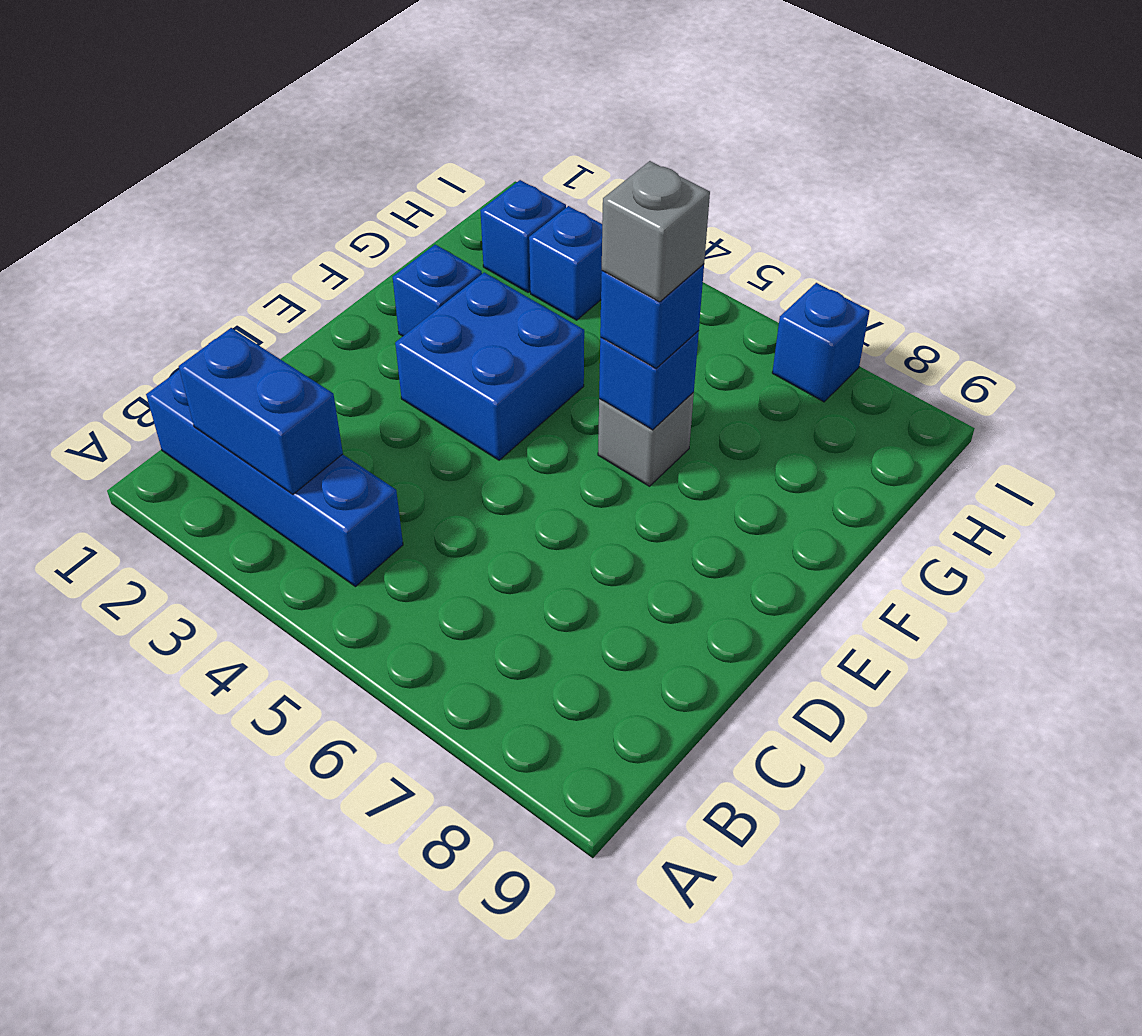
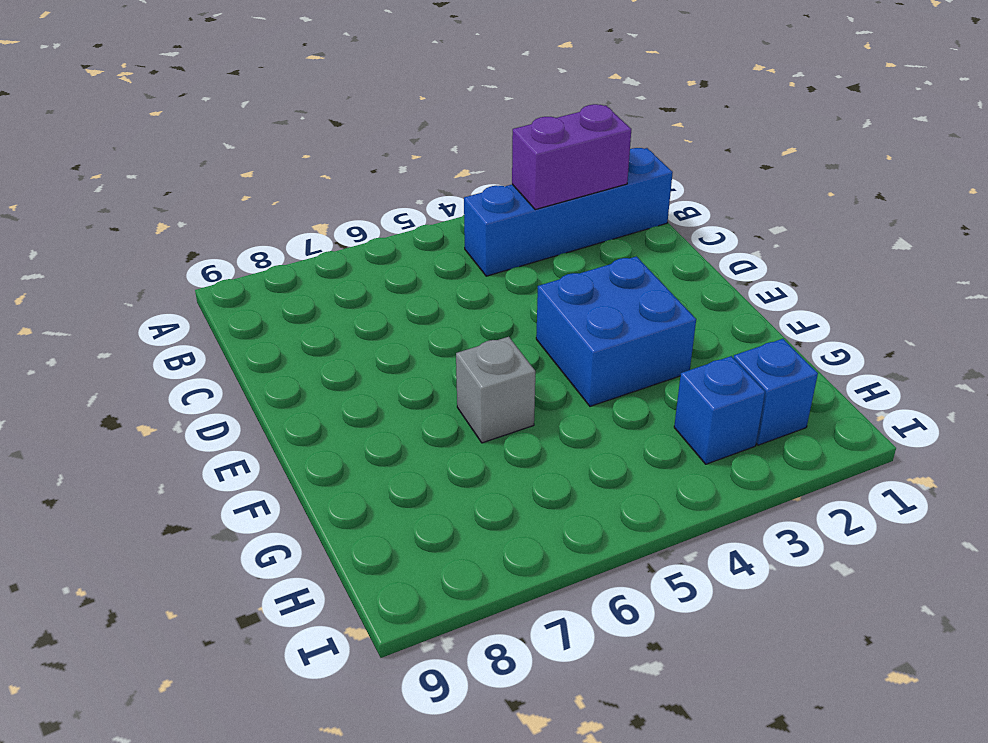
purple 1x2 brick [512,104,631,210] -> blue 1x2 brick [179,328,343,494]
none -> blue 1x1 brick [393,245,482,336]
none -> blue 1x1 brick [772,283,870,402]

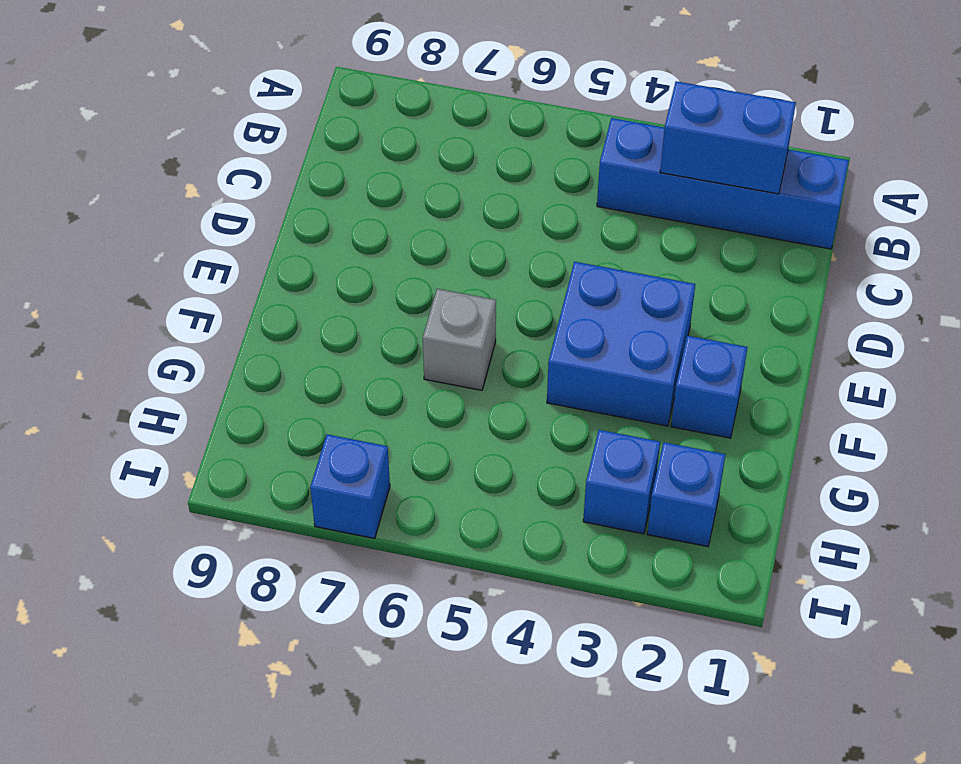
none -> blue 1x1 brick [599,331,699,430]
none -> blue 1x1 brick [600,264,704,368]

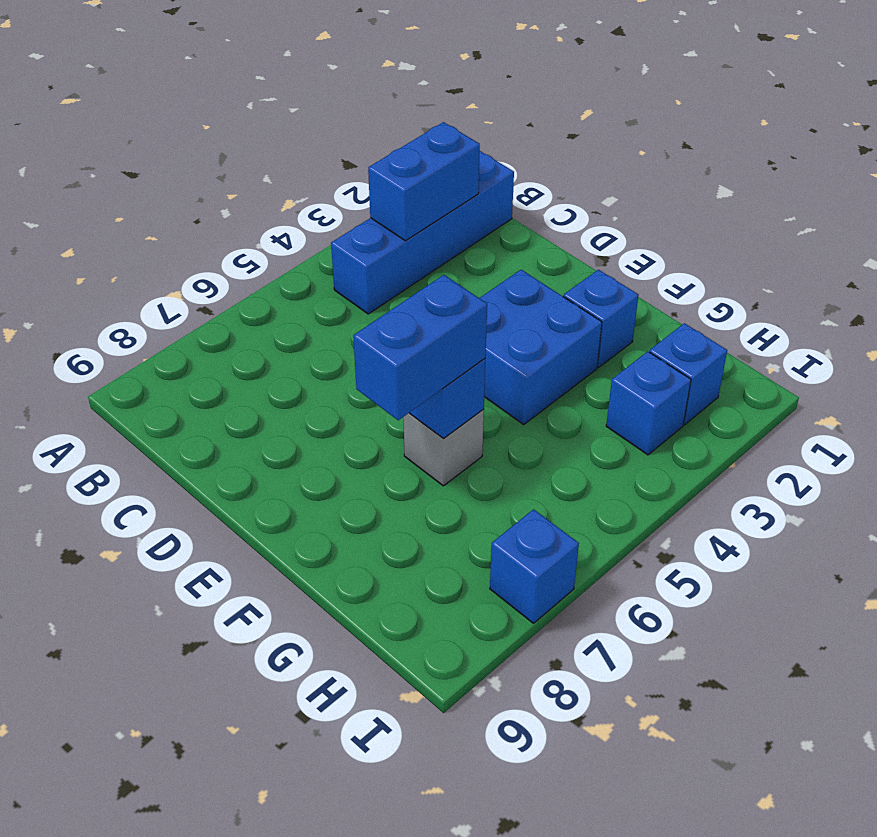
blue 1x2 brick [353,275,487,420] -> blue 1x1 brick [600,264,704,368]
none -> grey 1x1 brick [602,161,710,302]

